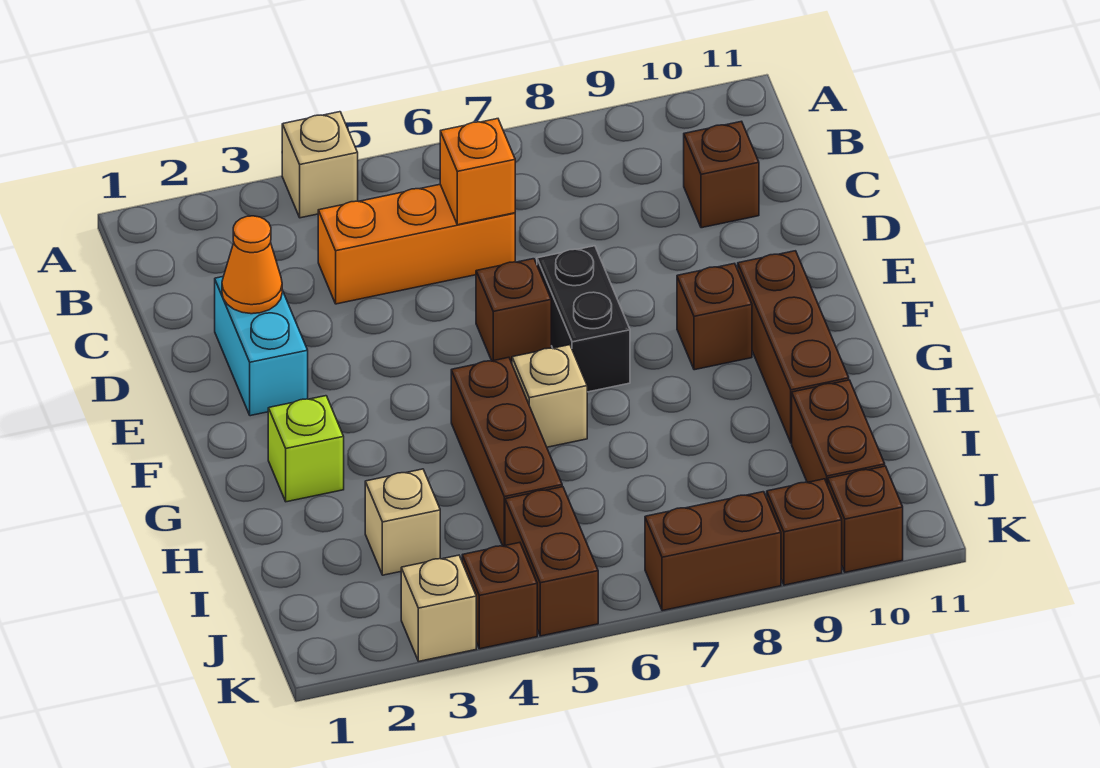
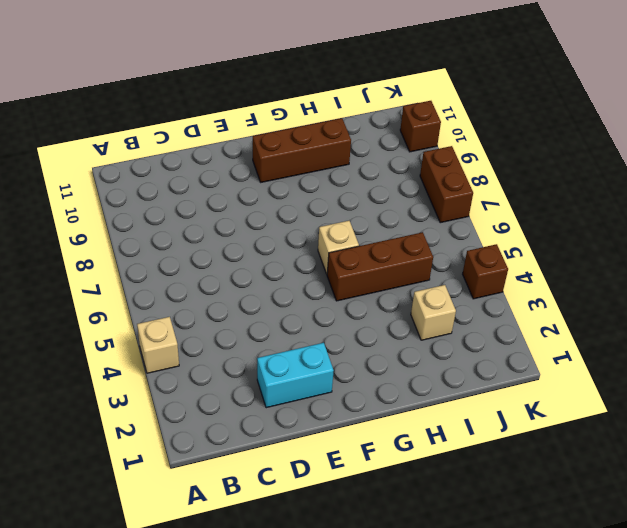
none -> orange 1x3 brick [318,185,515,304]
none -> brown 1x1 brick [684,121,759,228]
none -> brown 1x1 brick [476,259,551,361]

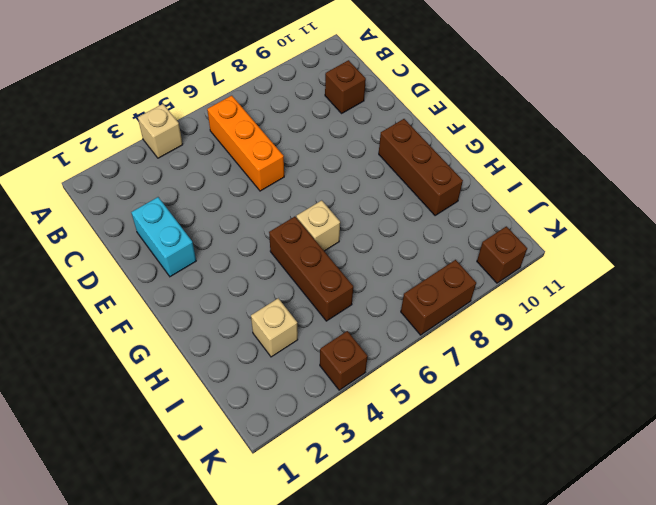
orange 1x3 brick [207,96,284,191] -> orange 1x3 brick turned to [318,185,515,304]
none -> brown 1x1 brick [476,259,551,361]
none -> black 1x2 brick [537,246,630,392]
none -> brown 1x1 brick [677,263,752,370]

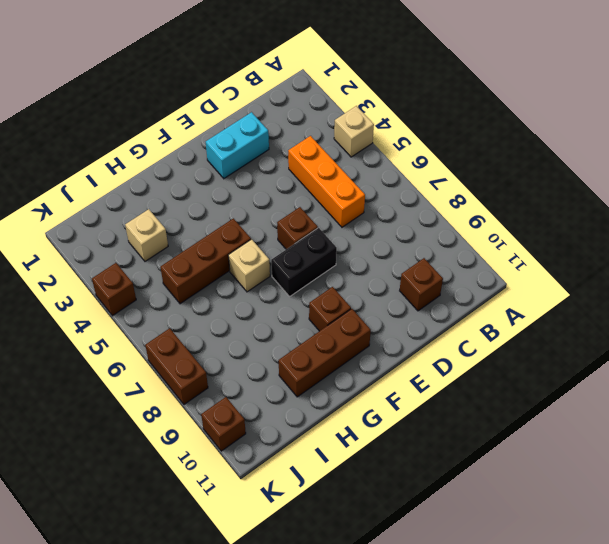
none -> lime 1x1 brick [268,396,344,502]
none -> brown 1x2 brick [792,380,885,485]
none -> brown 1x2 brick [505,487,598,636]

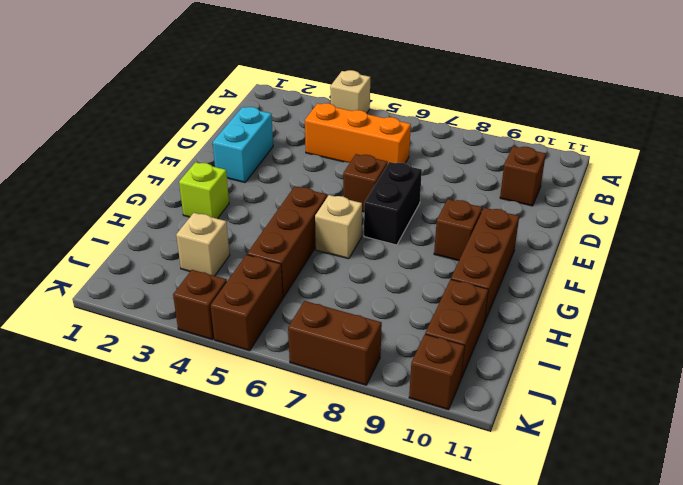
none -> tan 1x1 brick [401,555,476,661]
none -> brown 1x1 brick [767,479,842,585]
none -> orange 1x1 brick [440,119,515,225]

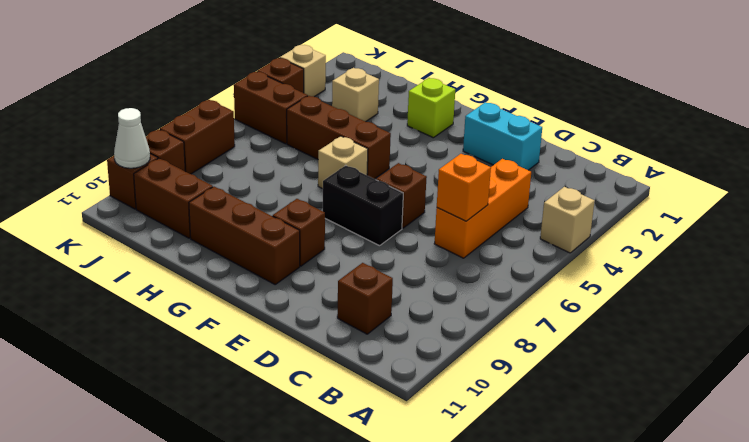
white 1x1 cone [114,108,150,168] -> none
none -> orange 1x1 cone [222,216,282,314]

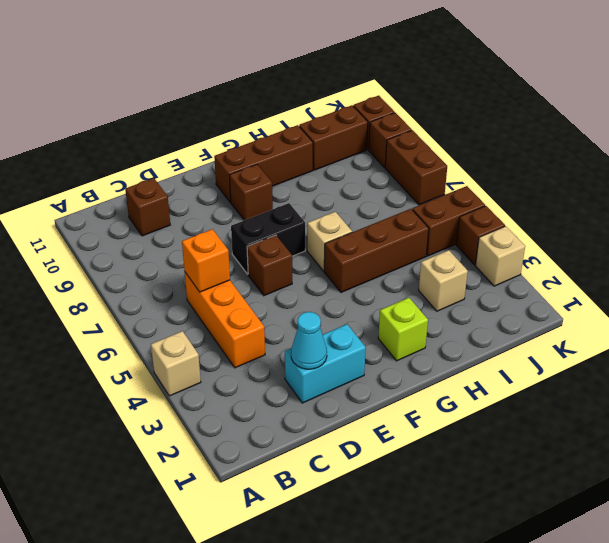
cyan 1x1 cone [291,312,327,369] -> orange 1x1 cone [222,216,282,314]

